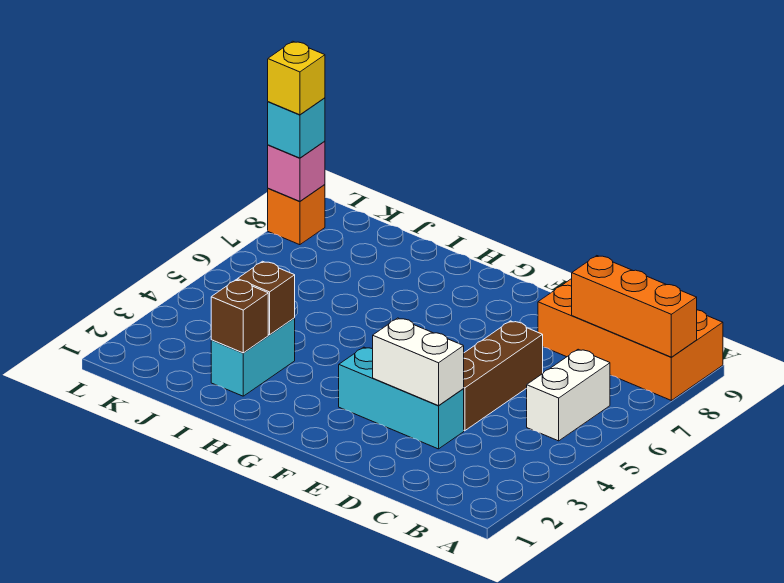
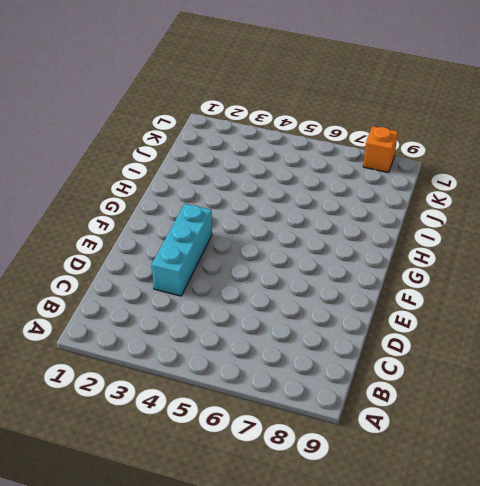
none -> orange 2x4 brick [538,279,723,400]
none -> white 1x2 brick [527,349,610,441]
none -> brown 1x3 brick [464,321,543,431]

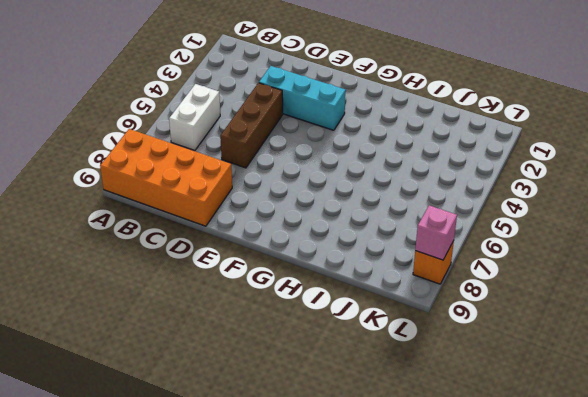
none -> cyan 1x2 brick [211,318,295,396]
none -> orange 1x3 brick [572,256,697,357]
none -> white 1x2 brick [373,318,464,406]

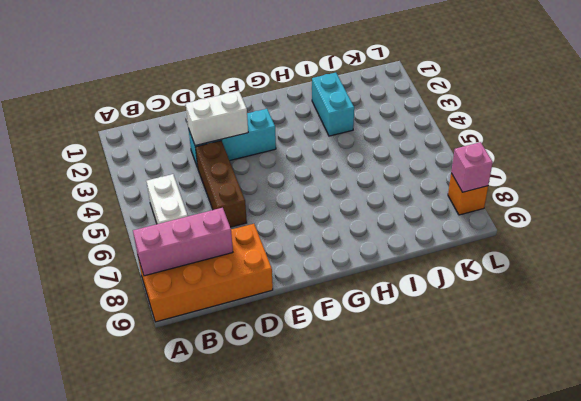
pink 1x3 brick [133,208,233,276] -> orange 1x3 brick [572,256,697,357]
none -> brown 1x1 brick [211,280,268,353]
none -> brown 1x1 brick [237,261,295,335]
none -> cyan 1x1 brick [268,98,325,158]

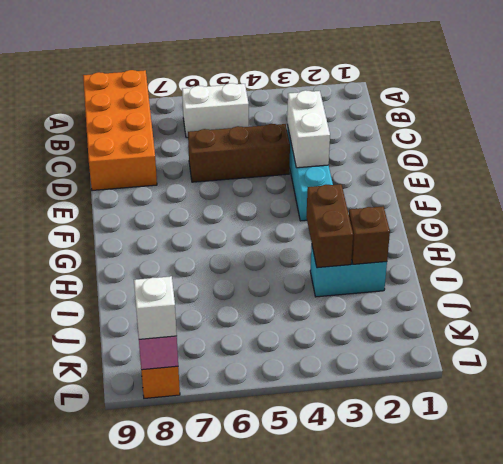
brown 1x2 brick [306,184,353,268] -> brown 1x1 brick [237,261,295,335]
white 1x1 brick [134,276,177,339] -> cyan 1x1 brick [268,98,325,158]
none -> orange 1x3 brick [572,256,697,357]
none -> yellow 1x1 brick [268,41,325,115]

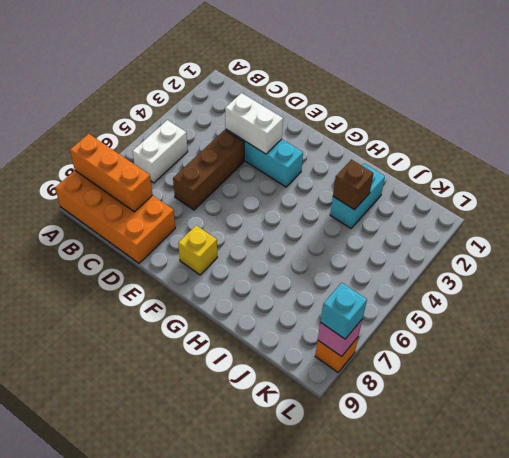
yellow 1x1 brick [178,225,217,275] -> yellow 1x1 brick moved to [268,41,325,115]
none -> brown 1x1 brick [211,280,268,353]

